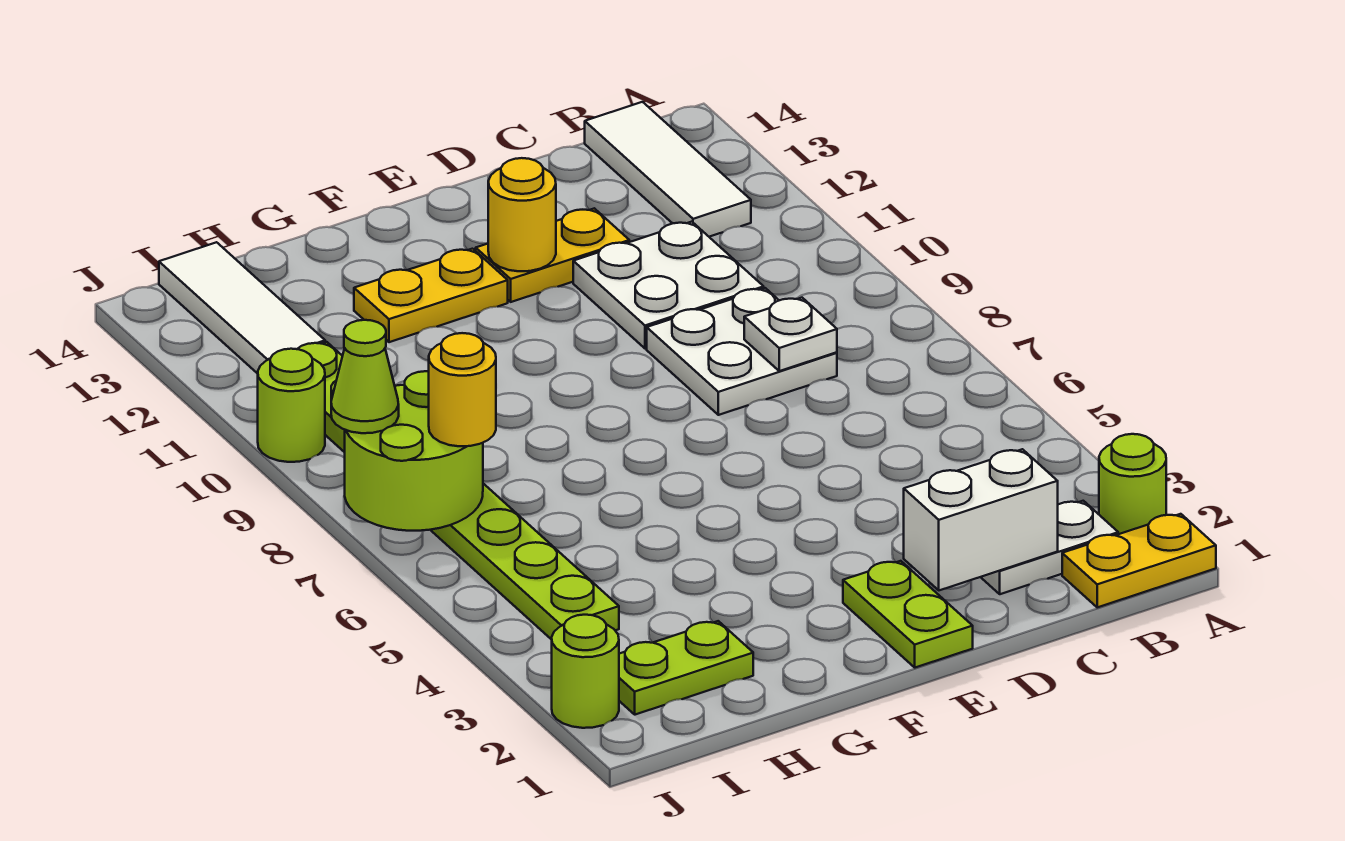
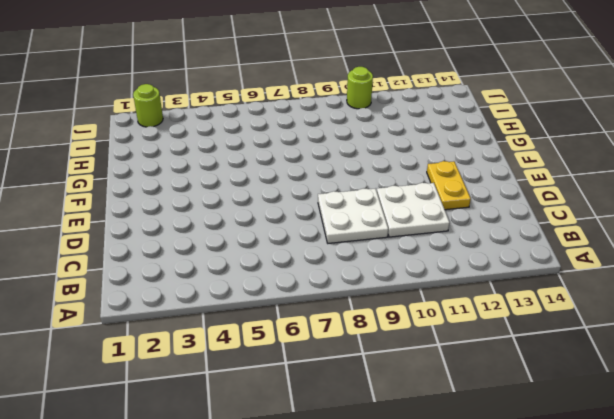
none -> yellow 1x2 plate [1062,514,1216,607]
none -> lime 1x1 round brick [1099,434,1166,534]
none -> white 1x2 plate [981,501,1118,594]

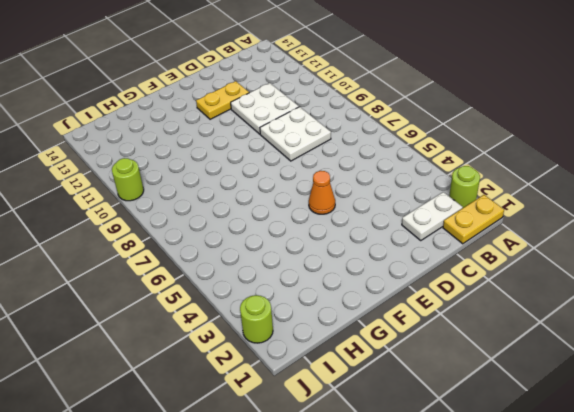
orange 1x1 cone [309,171,335,214] -> none
none -> white 1x3 tile [585,102,751,237]
none -> lime 1x2 plate [843,561,973,668]
none -> yellow 1x2 plate [354,249,508,342]

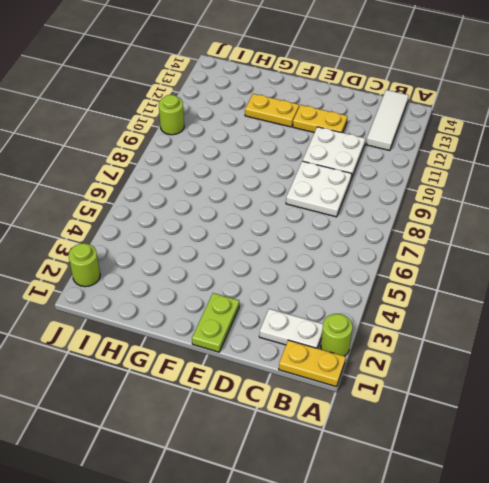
none -> lime 1x2 plate [619,621,753,715]
none -> lime 1x8 plate [298,342,619,640]
none -> white 1x3 tile [159,242,325,374]

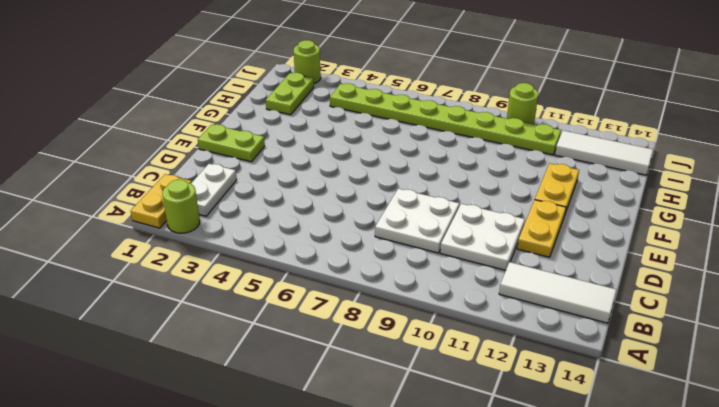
none -> white 1x2 brick [904,449,1058,590]
none -> white 1x1 plate [744,298,837,371]
none -> yellow 1x1 round brick [488,158,556,271]

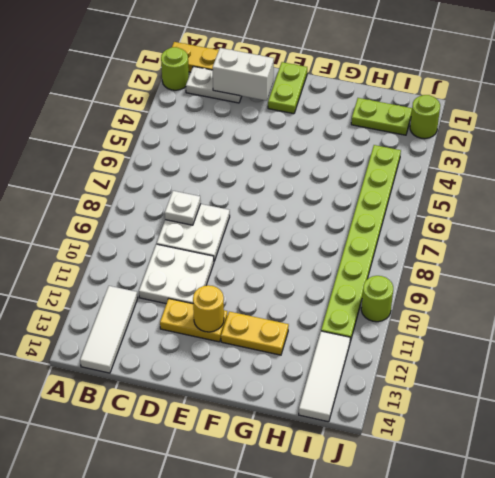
none -> lime 2x2 round brick [345,371,483,531]
none -> yellow 1x1 round brick [429,333,496,446]
none -> lime 1x1 cone [331,320,399,433]

